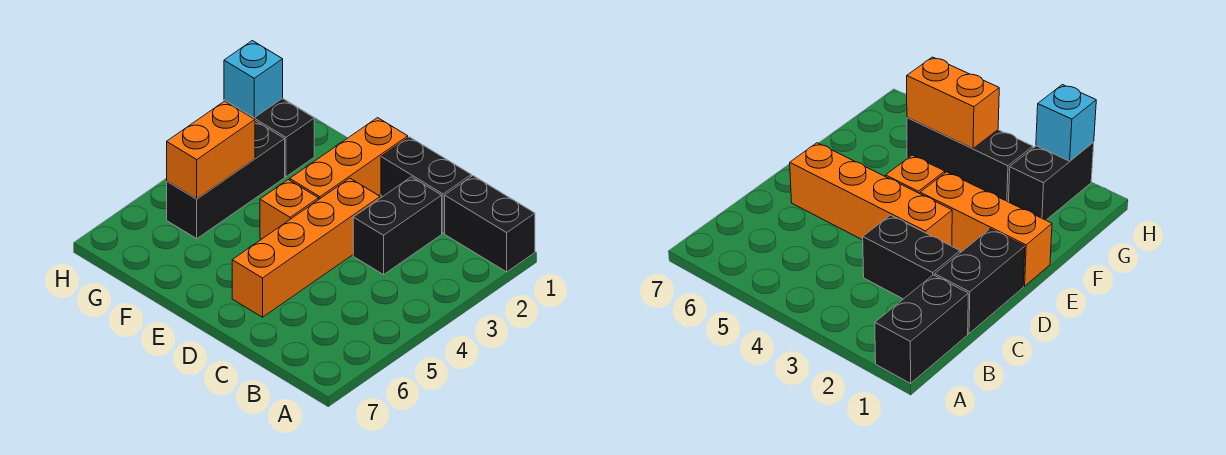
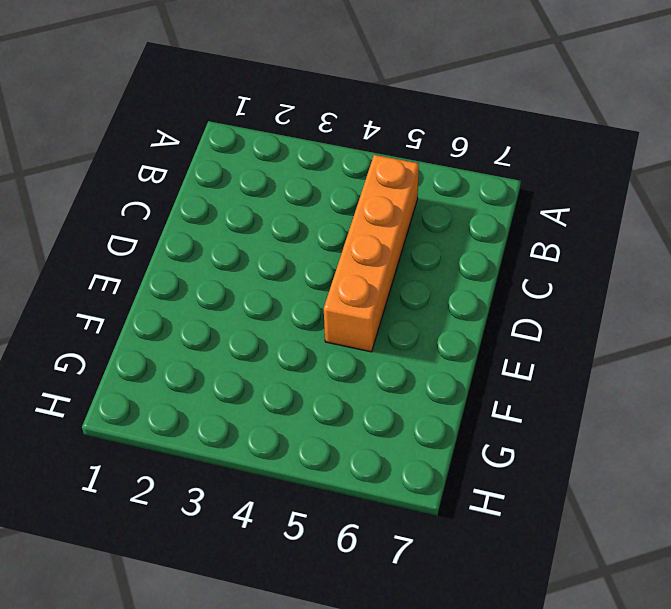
orange 1x4 brick [324,155,419,352] -> orange 1x4 brick turned to [232,178,380,317]
none -> black 1x2 brick [445,176,535,272]
none -> black 1x2 brick [381,137,471,233]

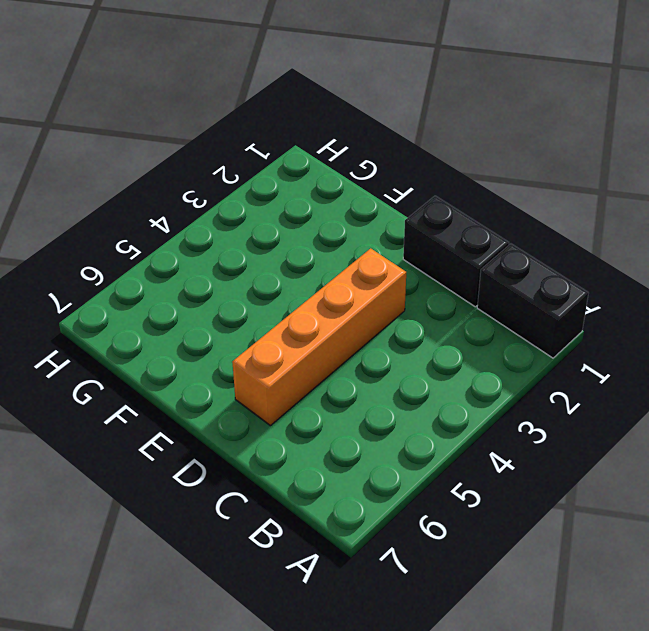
none -> black 1x2 brick [353,177,442,275]
none -> orange 1x3 brick [290,118,408,199]

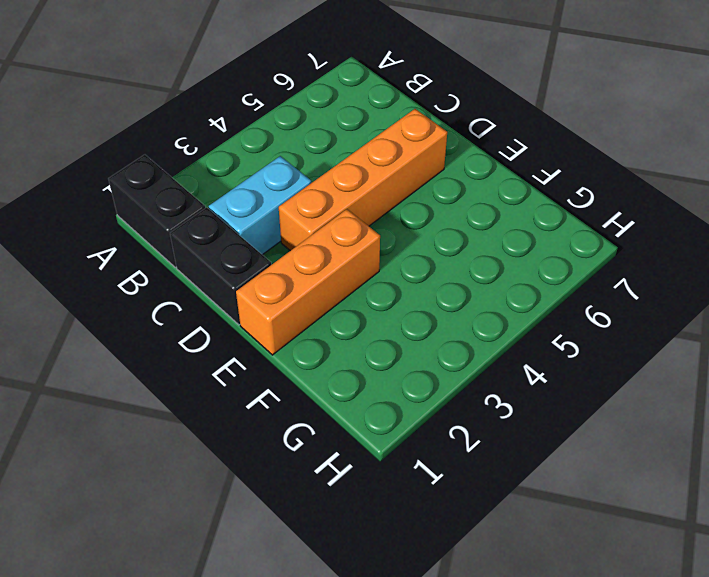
cyan 1x2 brick [209,156,312,255] -> black 1x2 brick [353,177,442,275]
none -> orange 1x1 brick [260,180,319,239]
none -> black 1x2 brick [224,98,314,177]

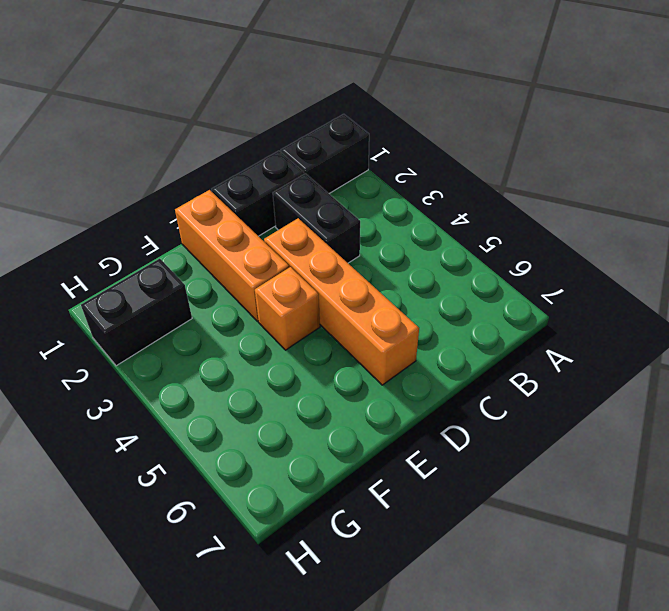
none -> black 1x3 brick [167,121,285,239]
none -> orange 1x2 brick [167,101,255,199]

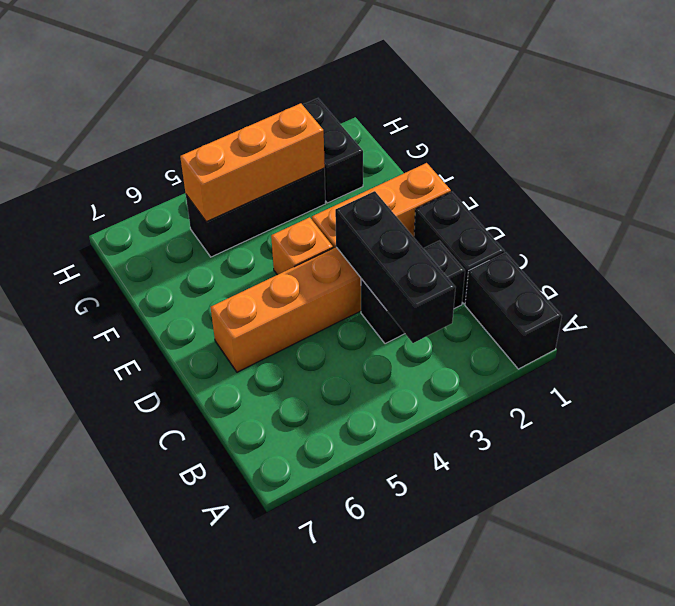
black 1x3 brick [335,191,456,343] -> none
orange 1x3 brick [180,103,325,222] -> orange 1x2 brick [167,101,255,199]
none -> cyan 1x1 brick [224,41,283,118]

